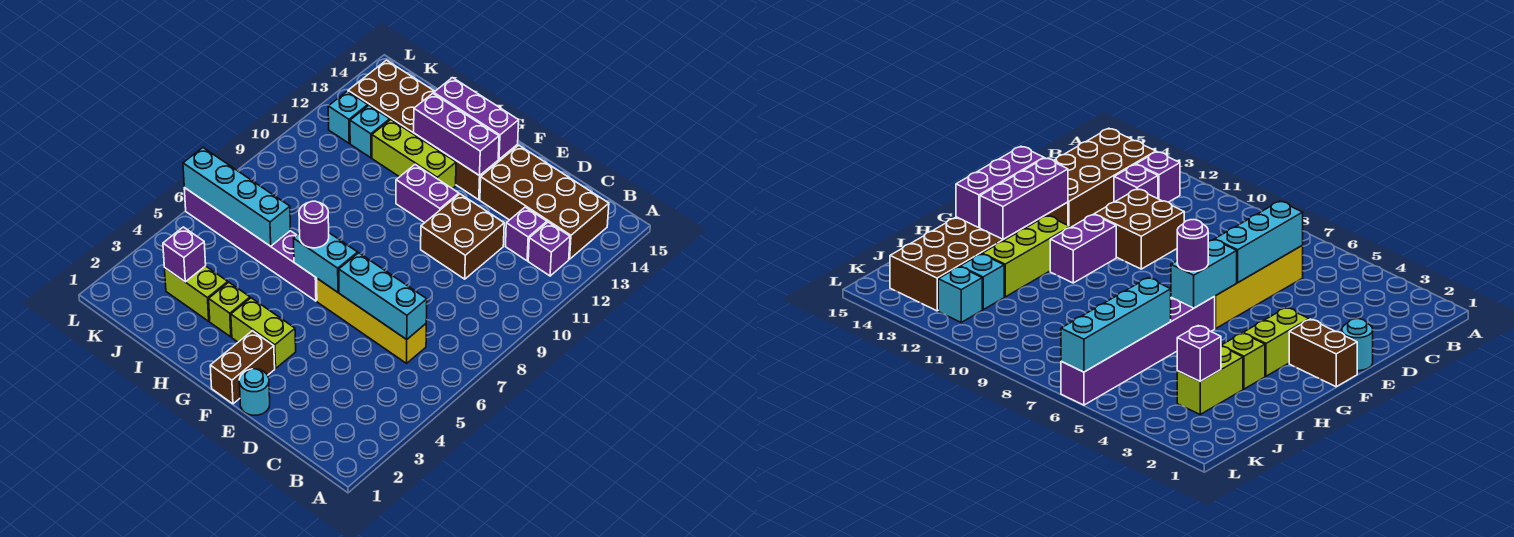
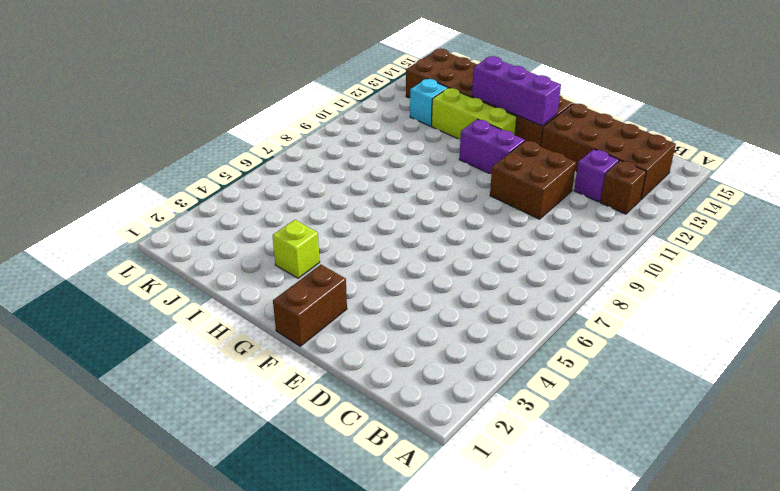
brown 1x1 brick [600,160,646,214] -> purple 1x1 brick [528,222,570,276]
none -> yellow 1x4 brick [317,279,426,363]
none -> cyan 1x1 round brick [239,369,270,415]
none -> lime 1x2 brick [231,298,296,368]

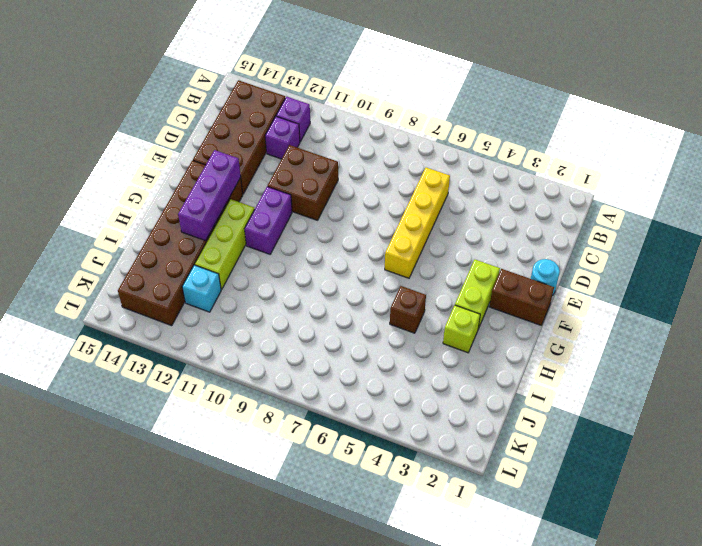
brown 1x1 brick [390,286,426,333] -> none
none -> purple 1x6 brick [184,188,317,301]
none -> lime 1x2 brick [165,266,228,321]
none -> cyan 1x1 brick [328,91,368,143]

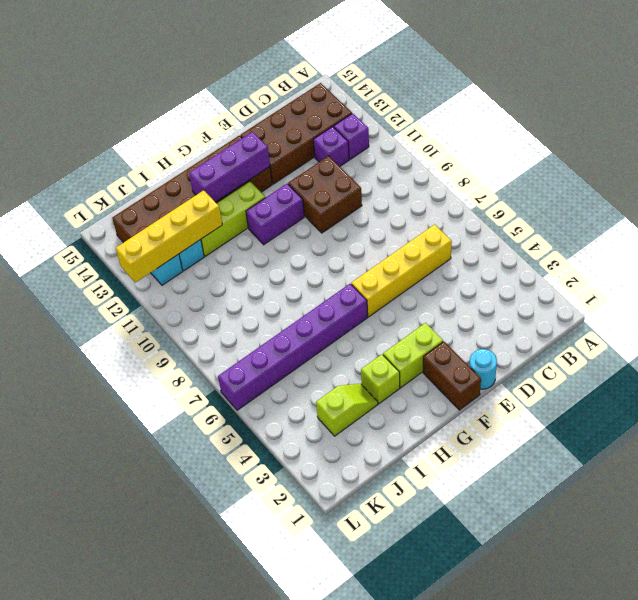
lime 1x2 slope [316,384,378,436] -> lime 1x2 brick [165,266,228,321]
yellow 1x4 brick [116,190,222,283] -> none
none -> cyan 1x3 brick [339,253,427,339]
none -> cyan 1x2 brick [294,233,358,292]
none -> purple 1x3 brick [434,78,519,159]

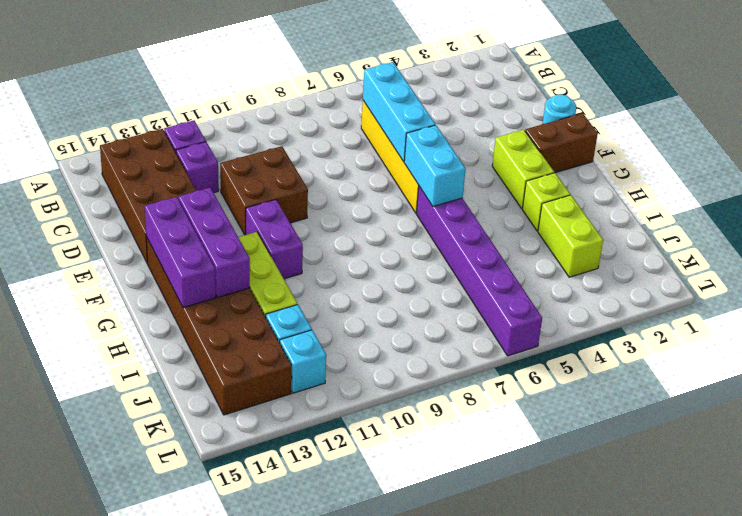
none -> cyan 1x4 brick [183,148,291,246]
none -> purple 1x1 brick [163,227,206,282]
none -> purple 1x1 round brick [299,201,329,248]

